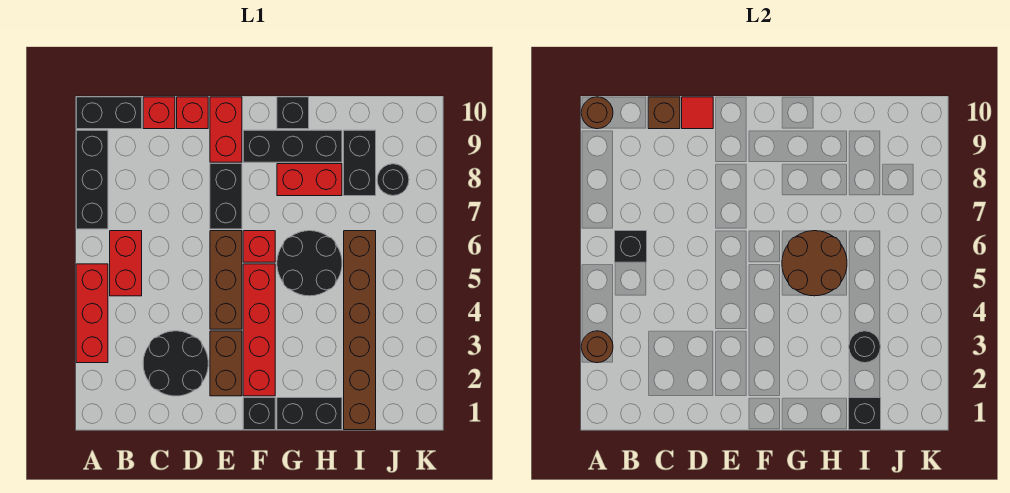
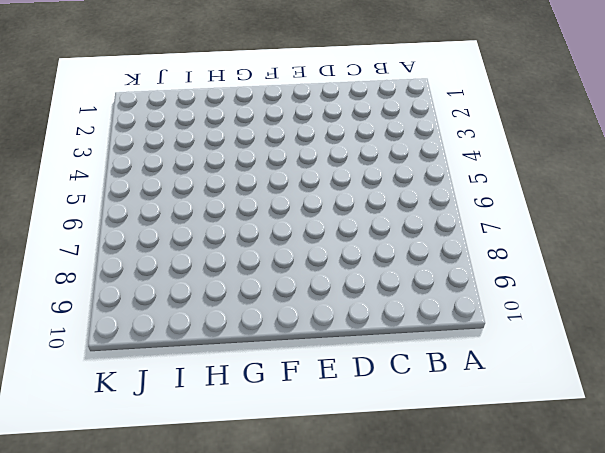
none -> red 1x3 brick [76,264,108,363]
none -> black 1x3 brick [76,130,108,229]
none -> black 1x2 brick [76,97,142,129]
none -> red 1x2 brick [110,231,142,296]

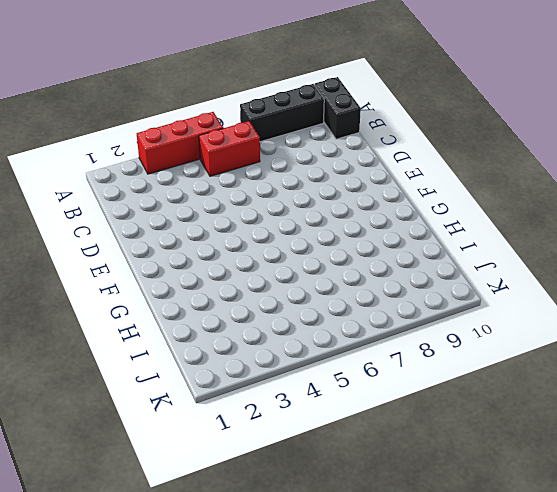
none -> black 2x2 round brick [143,331,208,396]
none -> red 1x1 brick [143,97,175,129]
none -> red 1x1 brick [177,97,208,129]
none -> brown 1x2 brick [210,331,242,396]

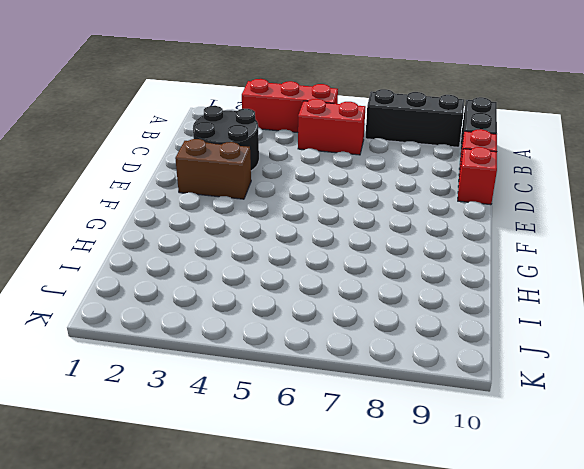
none -> brown 1x3 brick [210,231,242,329]
none -> black 1x2 brick [210,164,242,229]
none -> red 1x2 brick [210,97,242,162]
none -> black 1x1 brick [243,398,275,430]

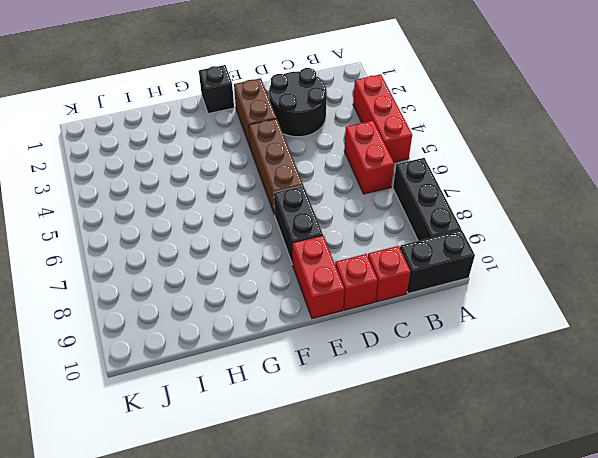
none -> red 1x4 brick [243,264,275,396]
none -> red 1x1 brick [243,231,275,262]
none -> black 1x3 brick [243,130,342,162]
none -> black 1x2 brick [277,398,342,430]

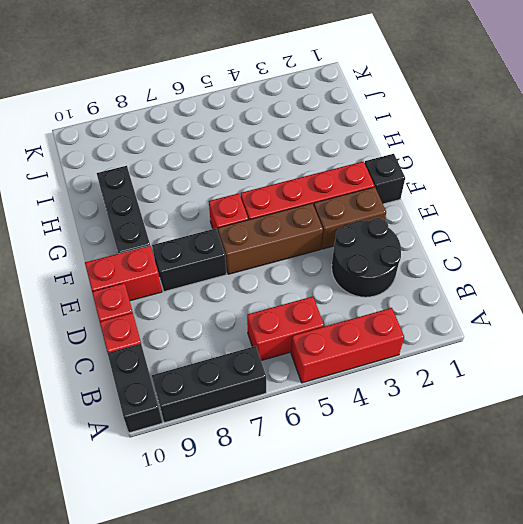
none -> black 1x2 brick [277,398,342,430]
none -> black 2x2 round brick [277,231,342,296]
none -> red 1x2 brick [277,164,342,196]
none -> black 1x1 brick [277,97,309,129]

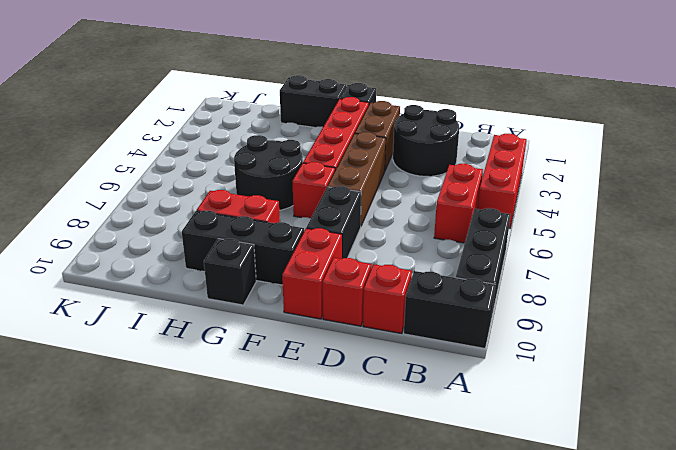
none -> brown 1x6 brick [344,231,376,430]
none -> black 1x2 brick [344,130,376,196]
none -> black 1x1 round brick [377,164,409,196]
none -> brown 1x1 round brick [581,331,613,363]

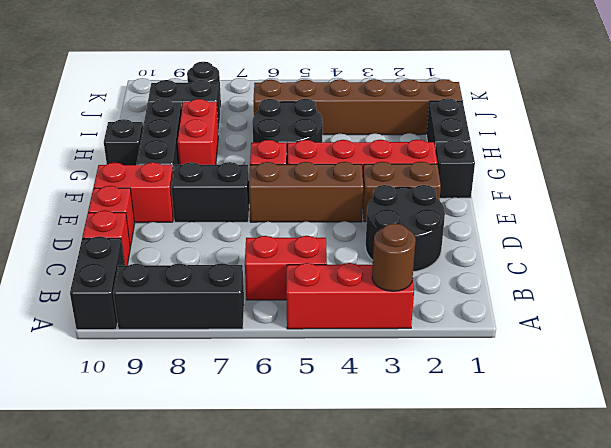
none -> brown 1x1 round brick [581,97,613,129]
none -> black 1x1 brick [615,231,647,262]
none -> brown 1x1 brick [648,97,680,129]
none -> red 1x1 tile [682,97,713,129]

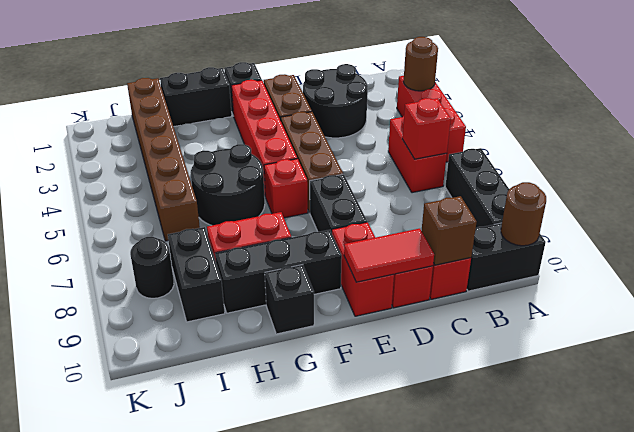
red 1x1 brick [402,98,451,159] -> black 1x1 brick [615,231,647,262]
red 1x2 tile [344,229,434,282] -> red 1x1 tile [682,97,713,129]
none -> brown 2x2 round brick [782,231,847,296]
none -> black 1x1 brick [849,398,881,430]
none -> black 1x1 round brick [849,331,881,363]

